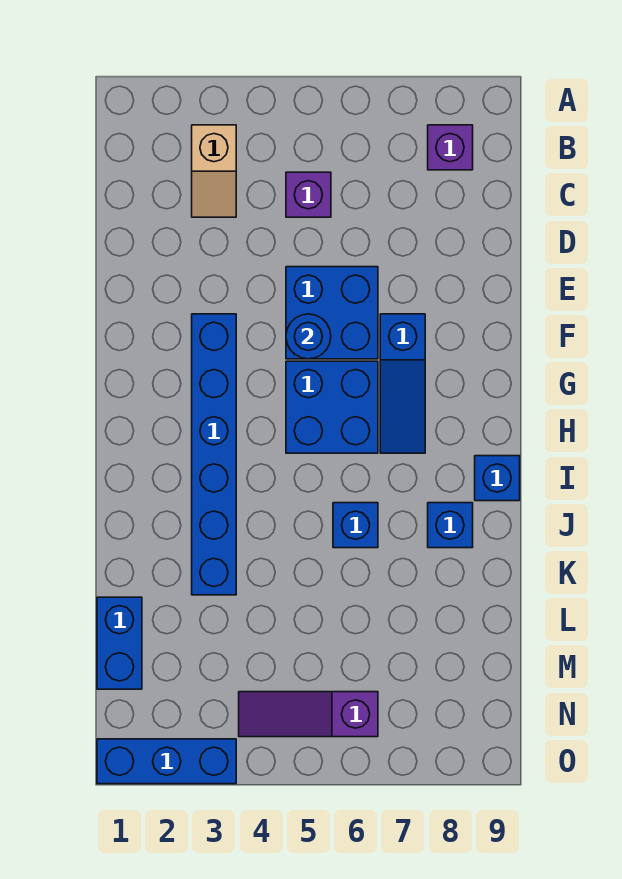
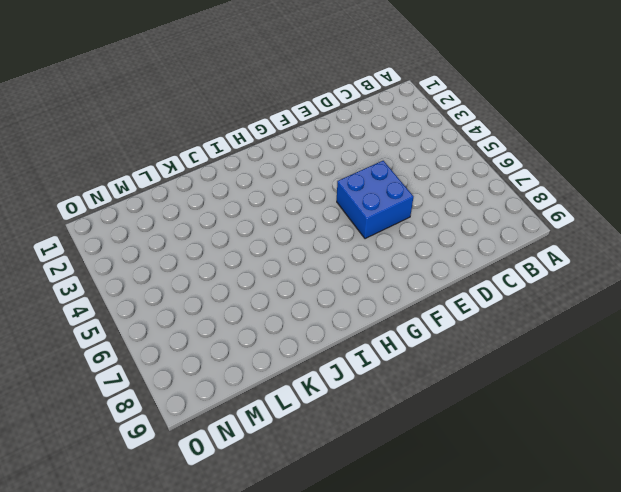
none -> tan 1x2 slope [192,125,236,217]
none -> purple 1x1 brick [428,125,473,170]
none -> purple 1x1 brick [286,172,331,217]

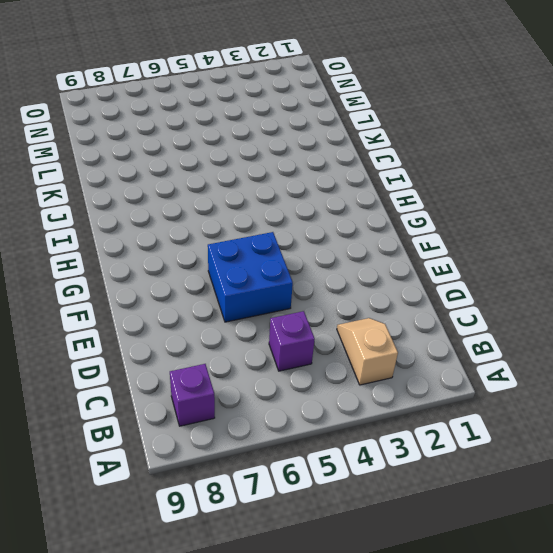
none -> blue 1x6 brick [192,314,236,595]
none -> blue 1x3 slope [380,314,425,453]
none -> blue 2x2 brick [286,361,378,453]

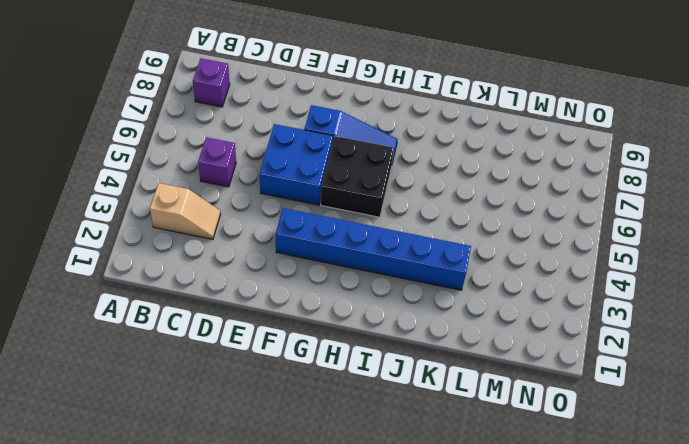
black 2x2 brick [321,136,394,217] -> blue 2x2 brick [286,361,378,453]
none -> blue 1x1 brick [475,456,520,501]
none -> blue 1x1 brick [333,503,378,548]
none -> blue 1x1 brick [428,503,473,548]

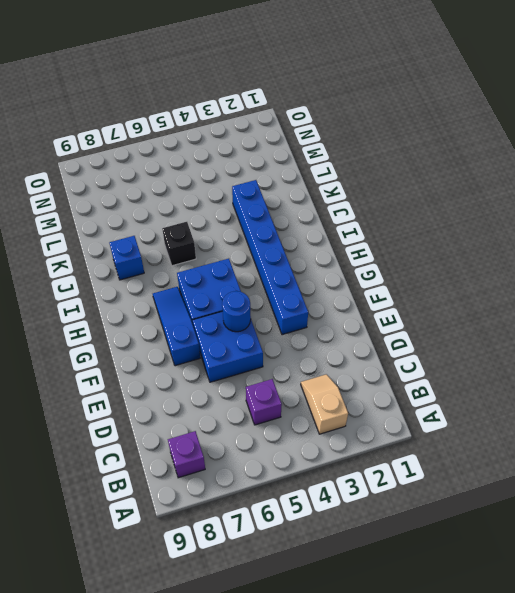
black 1x1 brick [162,222,196,266] -> blue 1x1 brick [333,503,378,548]
none -> blue 1x1 brick [475,456,520,501]
none -> blue 1x2 brick [97,597,142,689]
none -> purple 1x3 slope [239,692,378,737]

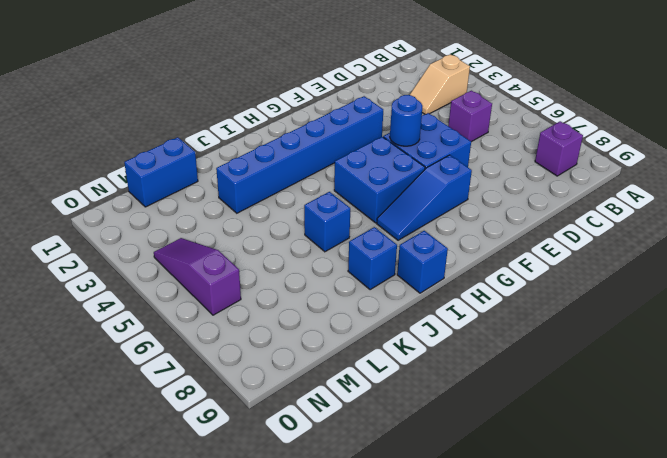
none -> blue 1x3 brick [97,739,236,784]

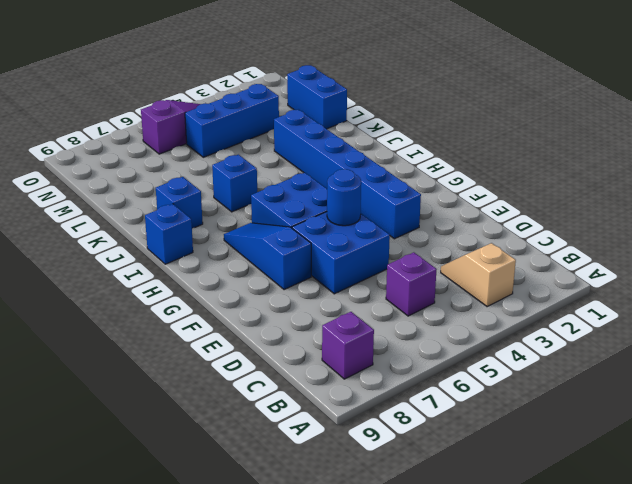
blue 1x3 brick [185,84,279,157] -> blue 1x3 brick moved to [97,739,236,784]

